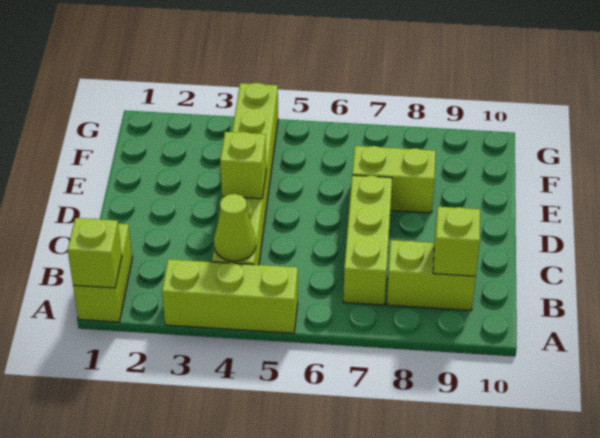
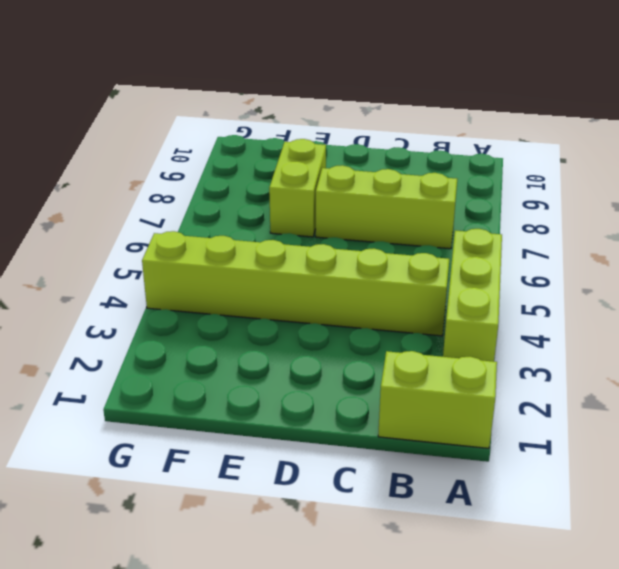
none -> lime 1x2 brick [387,240,476,311]
none -> lime 1x1 brick [68,218,122,288]

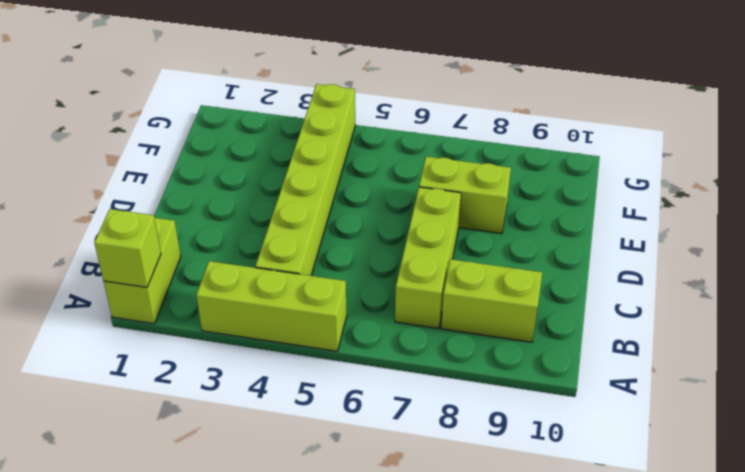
none -> lime 1x1 cone [214,194,256,261]
none -> lime 1x1 brick [433,207,480,276]

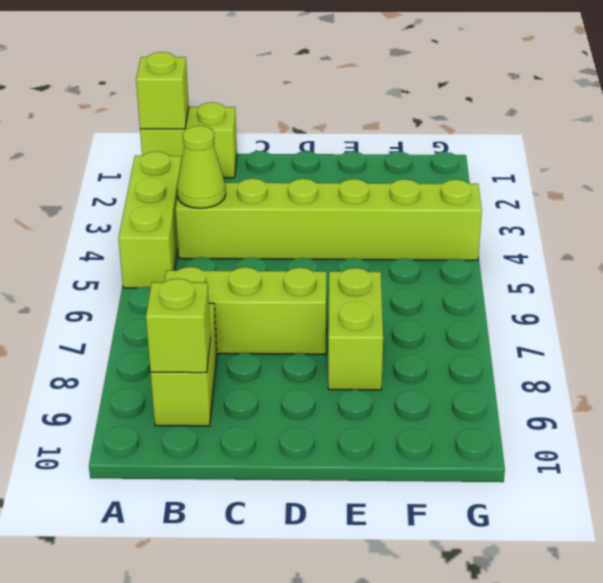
none -> lime 1x1 brick [220,132,266,199]

